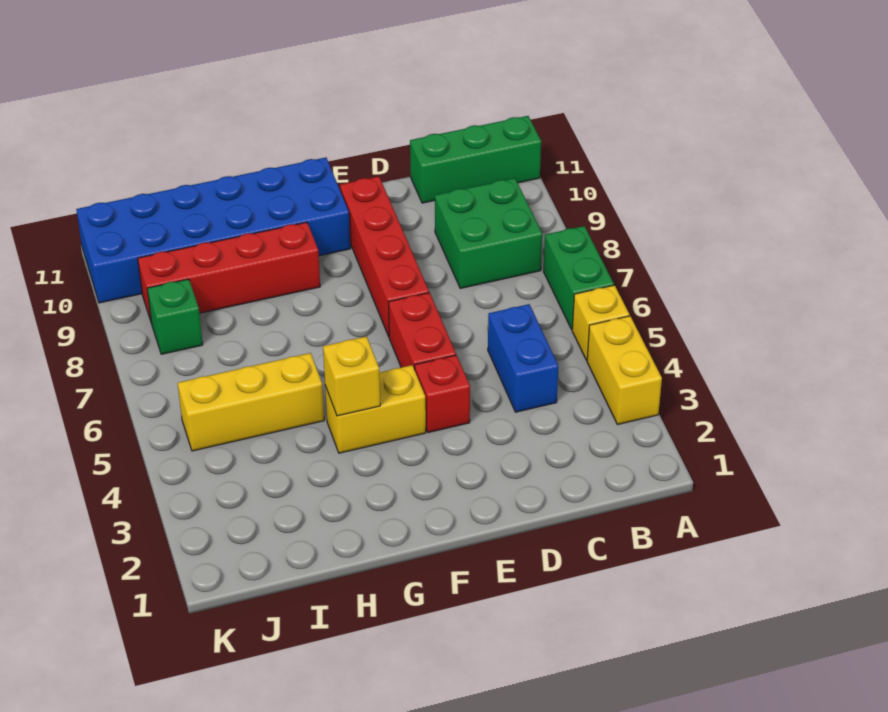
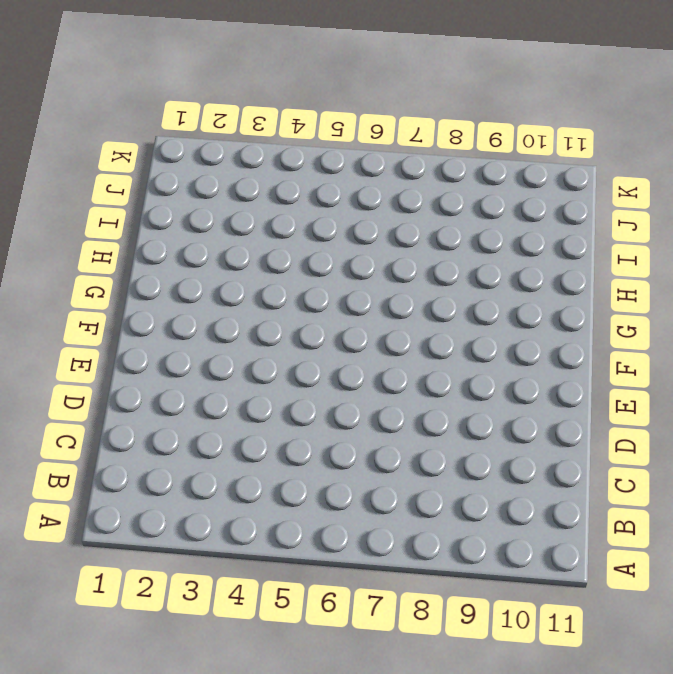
none -> yellow 1x2 brick [587,316,662,425]
none -> yellow 1x1 brick [572,285,630,360]
none -> green 1x2 brick [543,226,614,329]

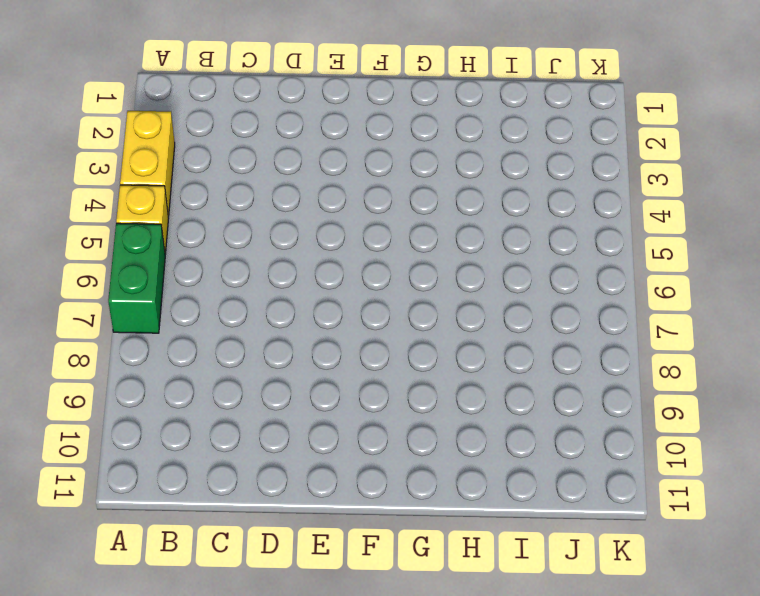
none -> green 1x3 brick [410,116,541,203]
none -> green 2x2 brick [435,178,542,288]
none -> blue 1x2 brick [488,304,558,412]

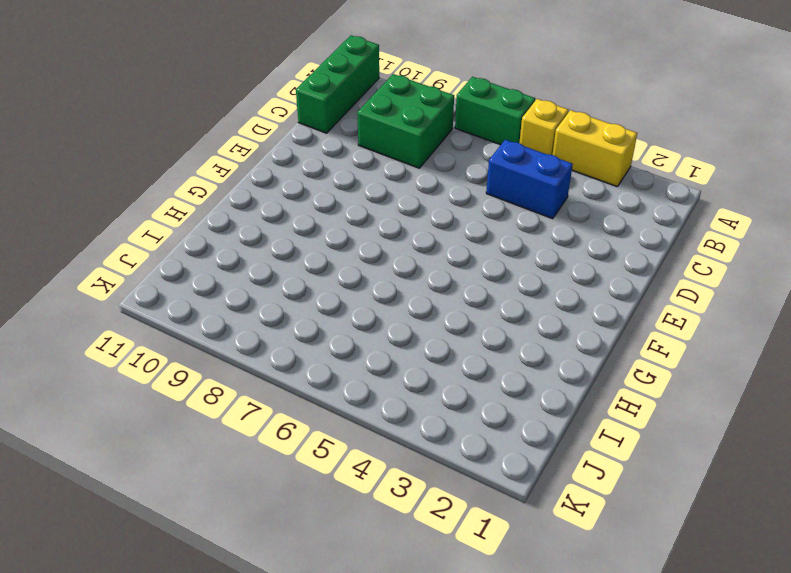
none -> red 1x1 brick [415,355,470,433]
none -> red 1x2 brick [388,293,456,370]
none -> red 1x4 brick [340,176,429,336]

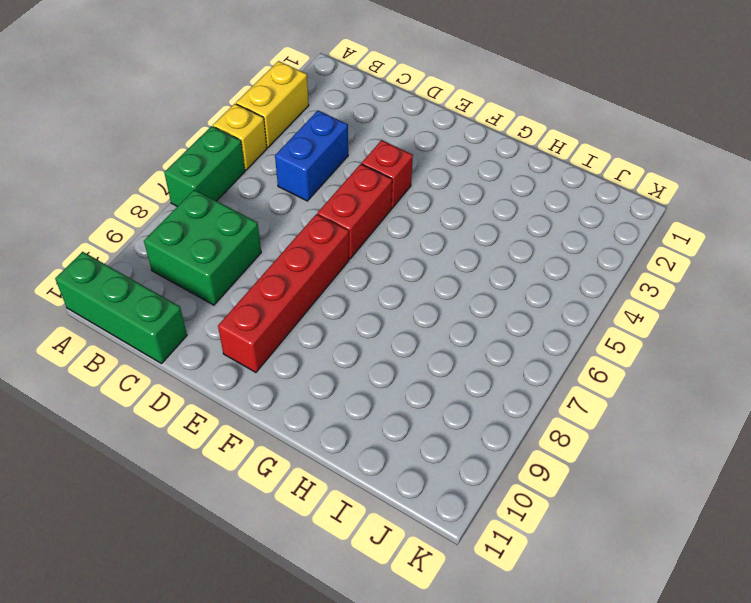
none -> yellow 1x2 brick [325,365,426,453]
none -> blue 2x6 brick [76,158,350,303]
none -> red 1x4 brick [138,222,320,323]

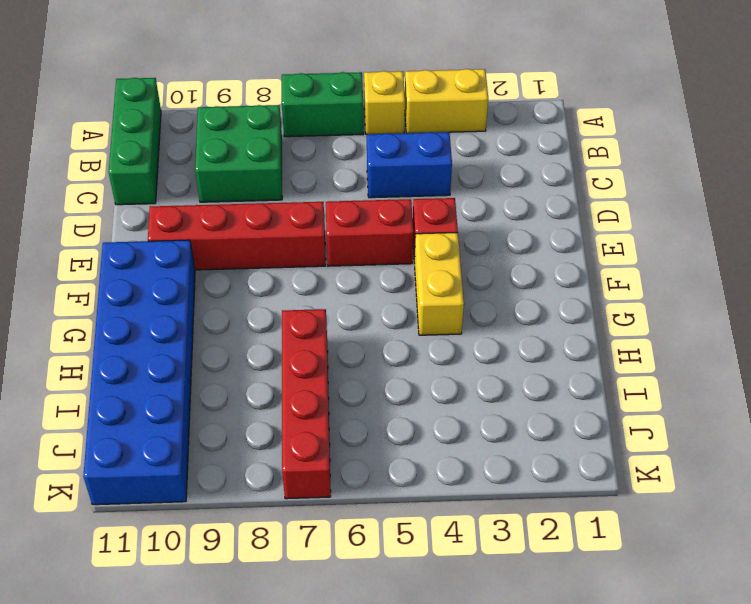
red 1x4 brick [282,309,331,499] -> red 1x4 brick moved to [138,222,320,323]
none -> yellow 1x3 brick [178,353,324,451]
none -> green 1x1 brick [147,279,203,354]
none -> yellow 1x1 brick [323,336,380,416]

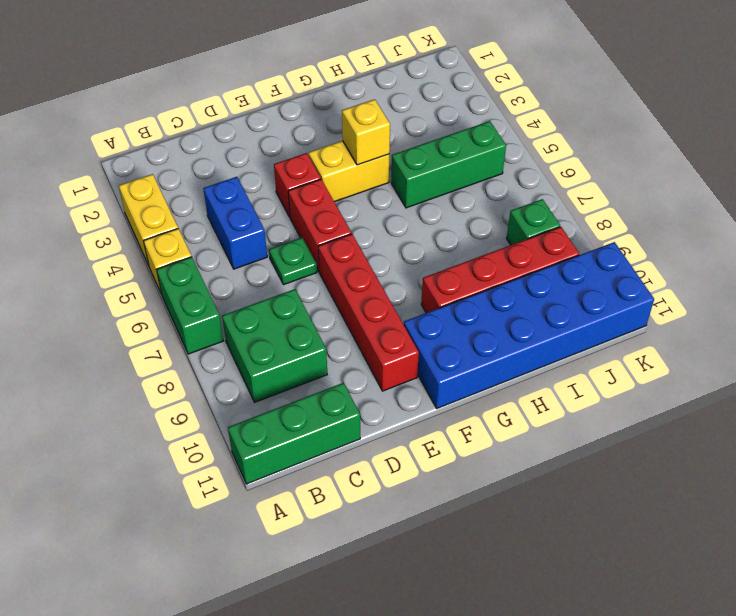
green 1x1 plate [269,238,317,285] -> none
green 1x3 brick [391,121,506,208] -> yellow 1x3 brick [178,353,324,451]

